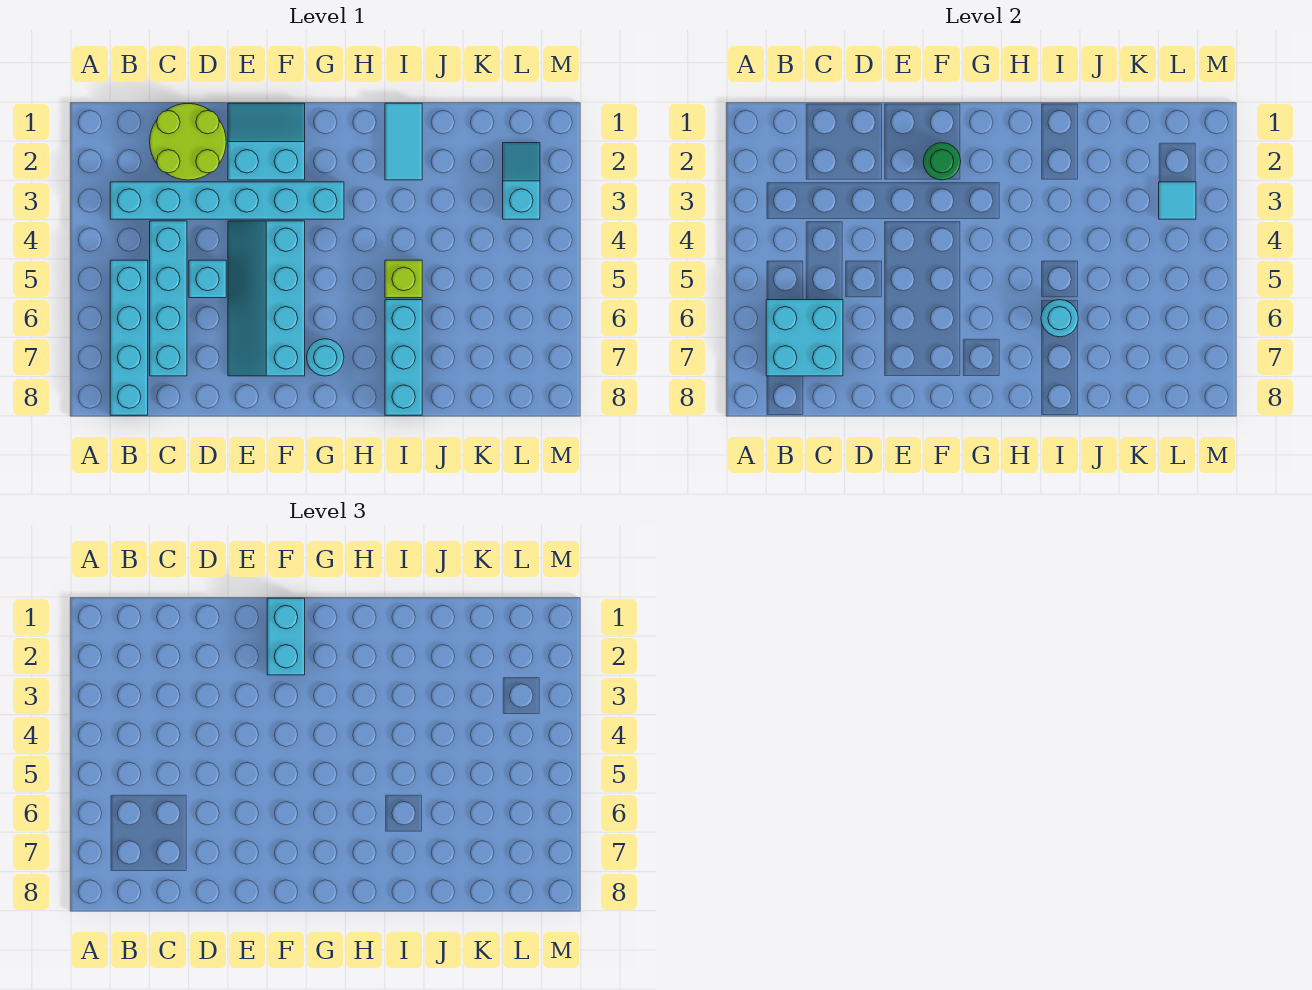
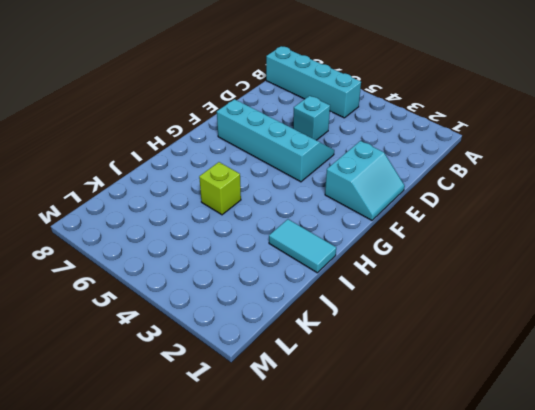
none -> cyan 1x6 brick [110,182,344,219]
none -> lime 2x2 round brick [150,104,226,180]
none -> cyan 1x4 brick [150,221,187,376]

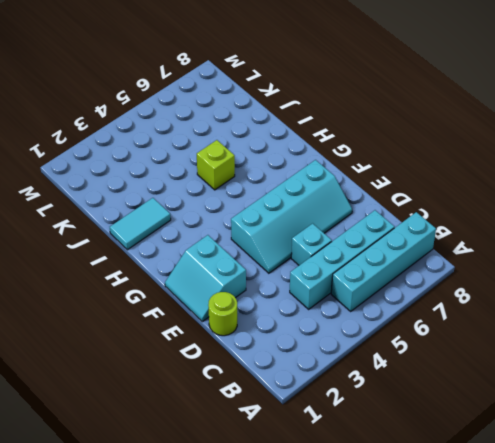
lime 1x1 round brick [208,292,237,336] -> lime 2x2 round brick [150,104,226,180]
none -> cyan 1x6 brick [110,182,344,219]
none -> cyan 1x1 round brick [307,339,344,376]
none -> cyan 1x3 brick [385,300,422,415]

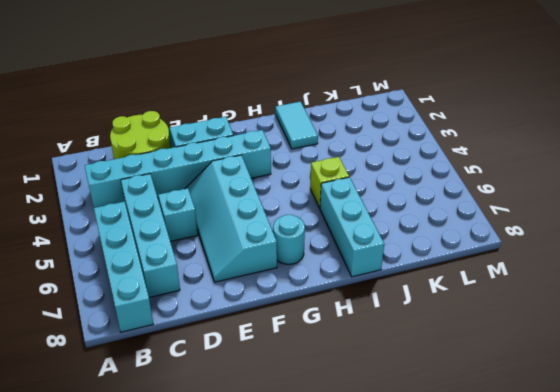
none -> cyan 1x2 slope [503,143,540,219]
none -> cyan 2x2 brick [766,300,843,376]
none -> green 1x1 round brick [923,143,961,180]

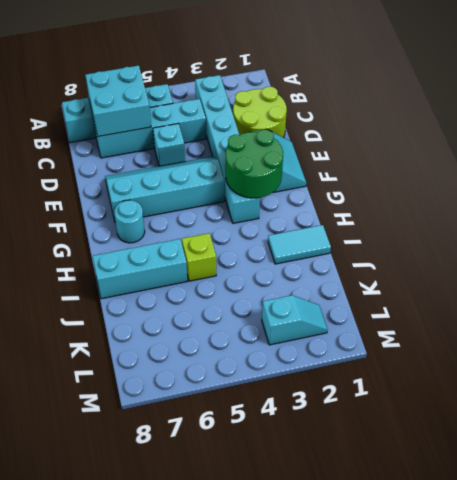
green 2x2 round brick [226,130,283,198] -> green 1x1 round brick [923,143,961,180]
none -> cyan 1x1 round brick [1041,300,1078,337]
none -> cyan 1x1 tile [1159,182,1196,219]
none -> cyan 1x2 brick [267,598,305,675]

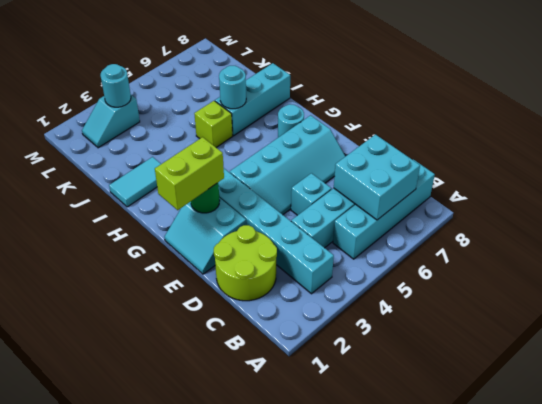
lime 1x2 brick [155,137,224,210] -> cyan 1x2 brick [267,598,305,675]
cyan 1x1 round brick [100,64,131,107] -> cyan 1x1 tile [1159,182,1196,219]

